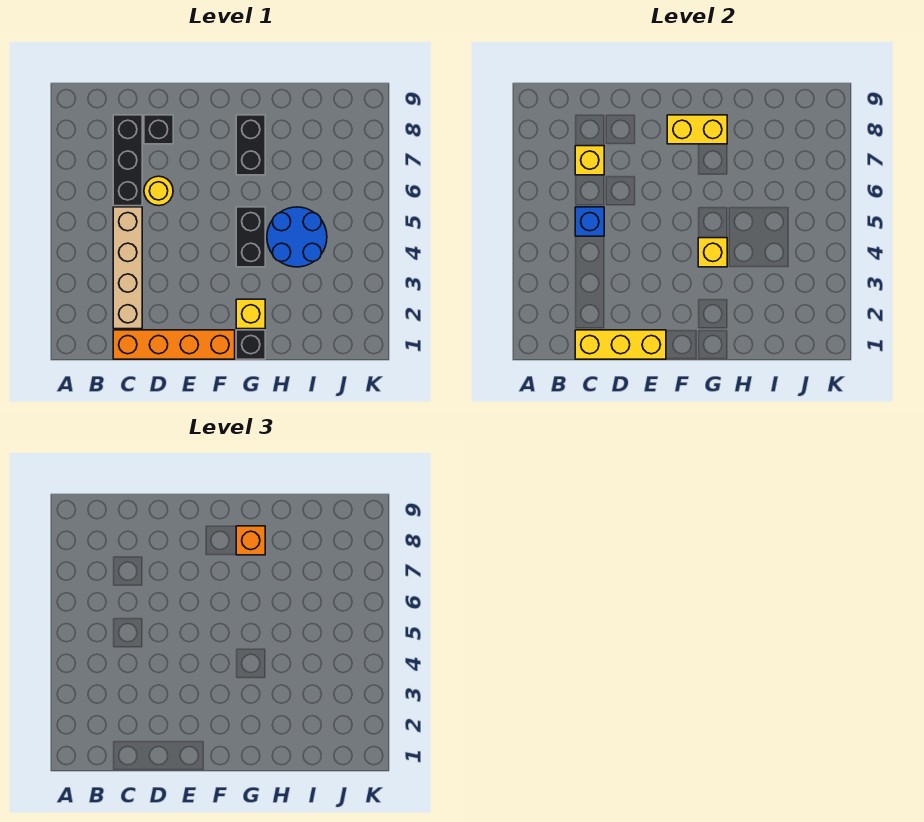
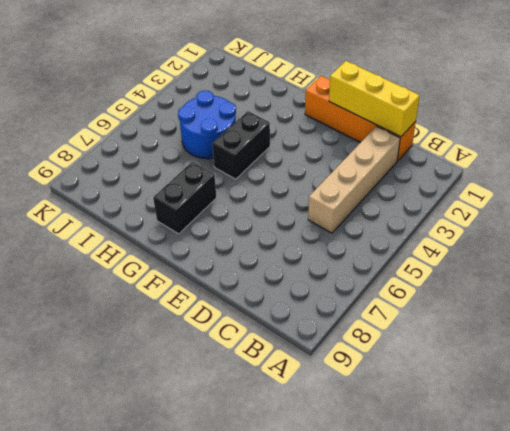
none -> black 1x3 brick [113,115,142,206]
none -> yellow 1x1 round brick [144,176,173,206]
none -> black 1x1 brick [144,115,173,144]

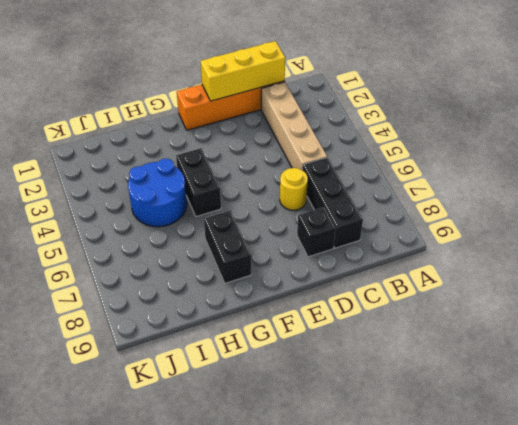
none -> black 1x1 brick [236,330,265,359]
none -> yellow 1x1 brick [236,299,265,329]
none -> blue 1x1 brick [575,207,604,236]

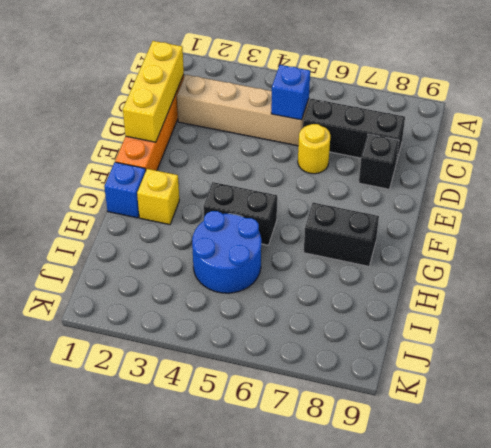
blue 1x1 brick [104,162,146,218] -> black 1x1 brick [236,330,265,359]
none -> yellow 1x1 brick [575,146,604,175]
none -> yellow 1x2 brick [667,115,727,144]
none -> yellow 1x1 brick [698,238,727,267]

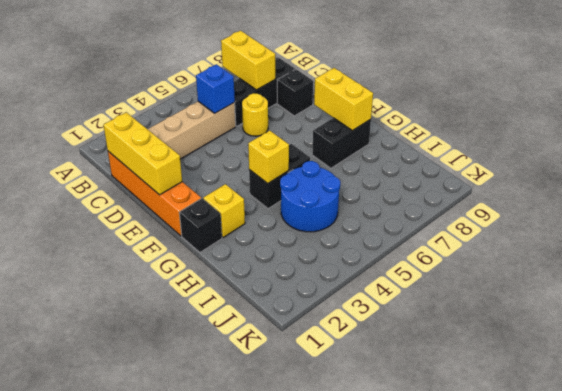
yellow 1x2 brick [221,31,275,90] -> yellow 1x1 brick [575,146,604,175]
none -> orange 1x1 brick [236,526,265,555]

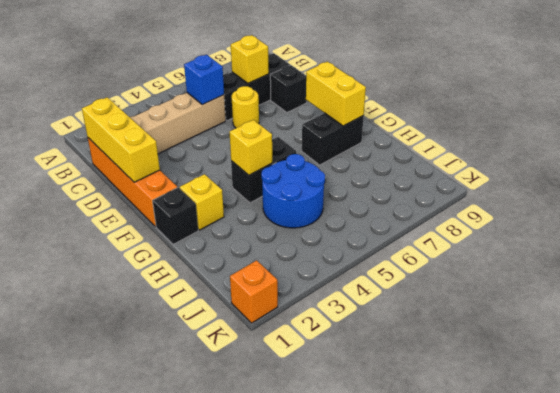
orange 1x1 brick [230,260,278,323] -> orange 1x1 brick moved to [236,526,265,555]

